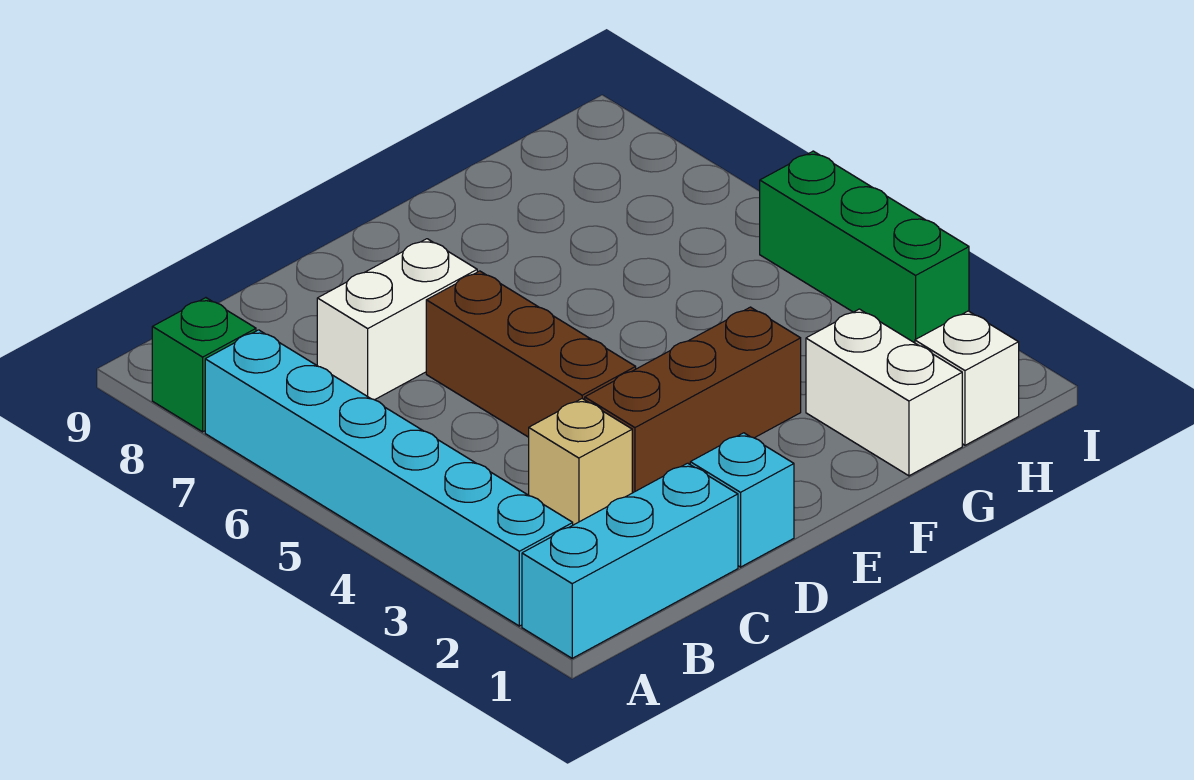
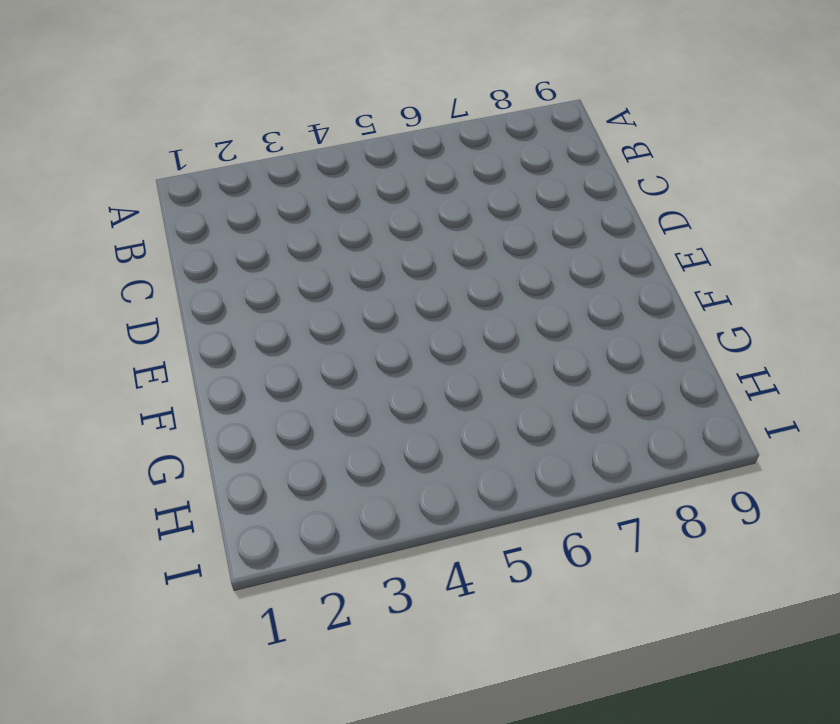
none -> cyan 1x3 brick [522,463,738,658]
none -> cyan 1x6 brick [205,330,573,626]

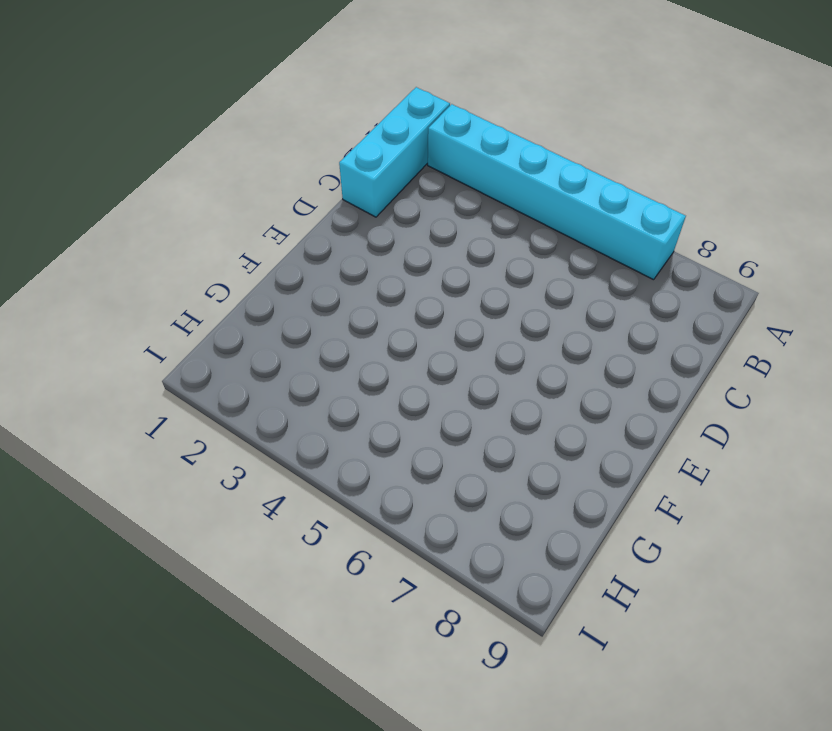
none -> green 1x1 brick [152,298,256,432]
none -> tan 1x1 brick [529,399,632,525]

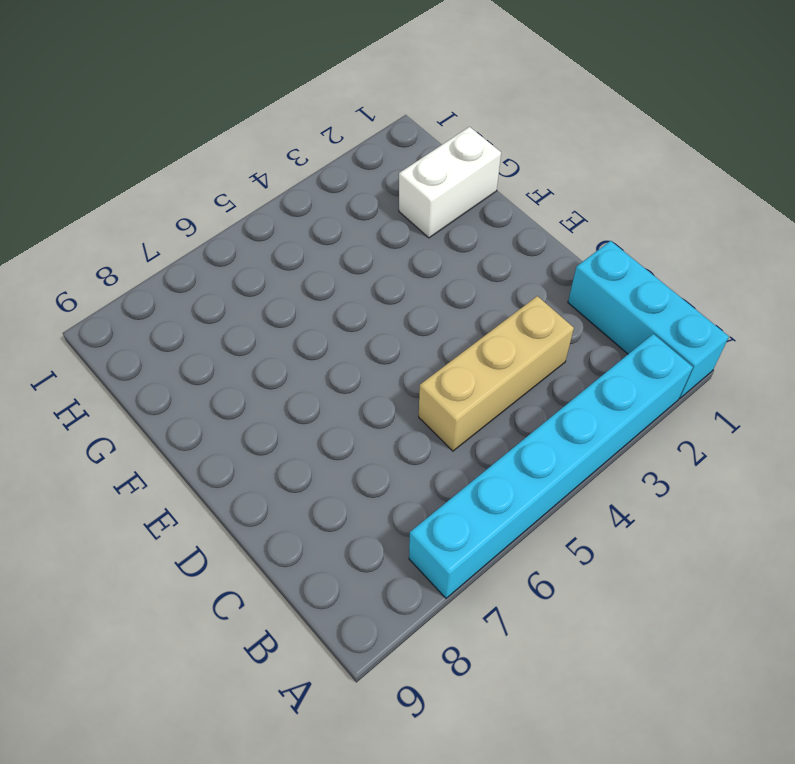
tan 1x3 brick [419,296,574,451] -> tan 1x1 brick [529,399,632,525]
none -> green 1x1 brick [152,298,256,432]
none -> white 1x2 brick [317,239,477,400]

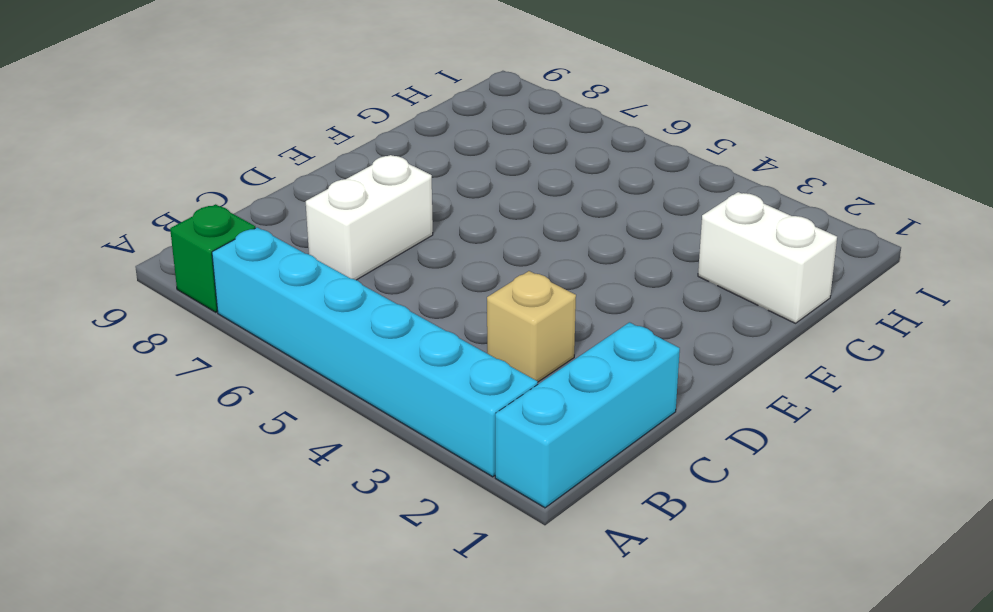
none -> cyan 1x1 brick [690,433,794,567]
none -> brown 1x3 brick [585,307,801,493]

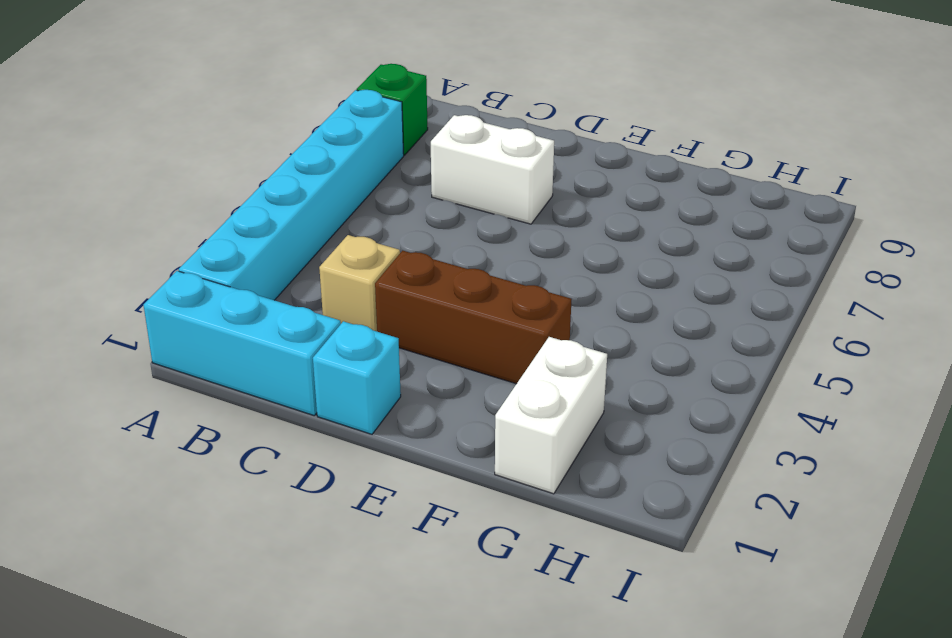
none -> brown 1x3 brick [426,271,636,437]
none -> white 1x1 brick [915,311,1019,445]

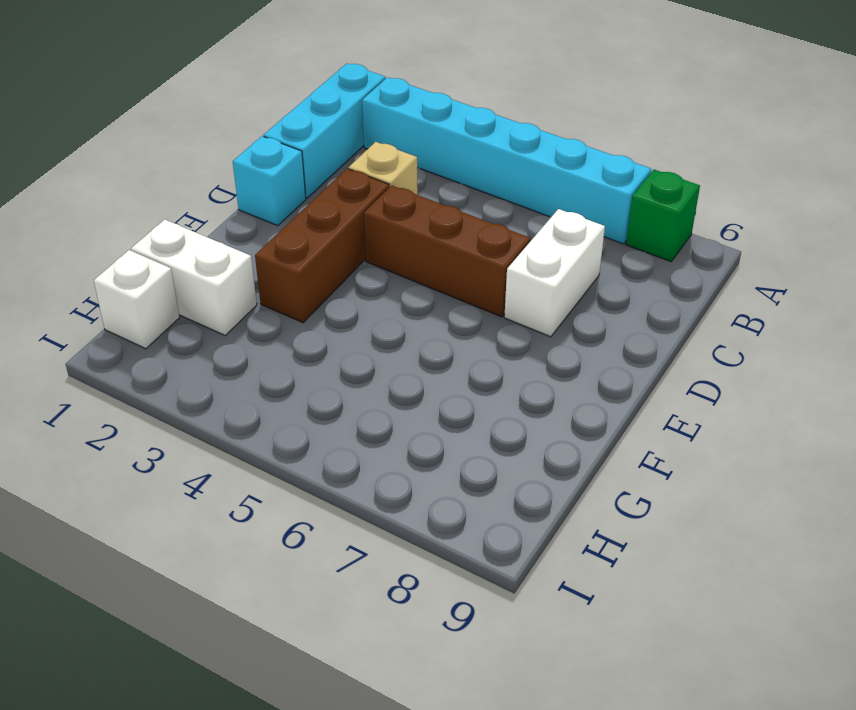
none -> green 1x3 brick [760,151,969,343]

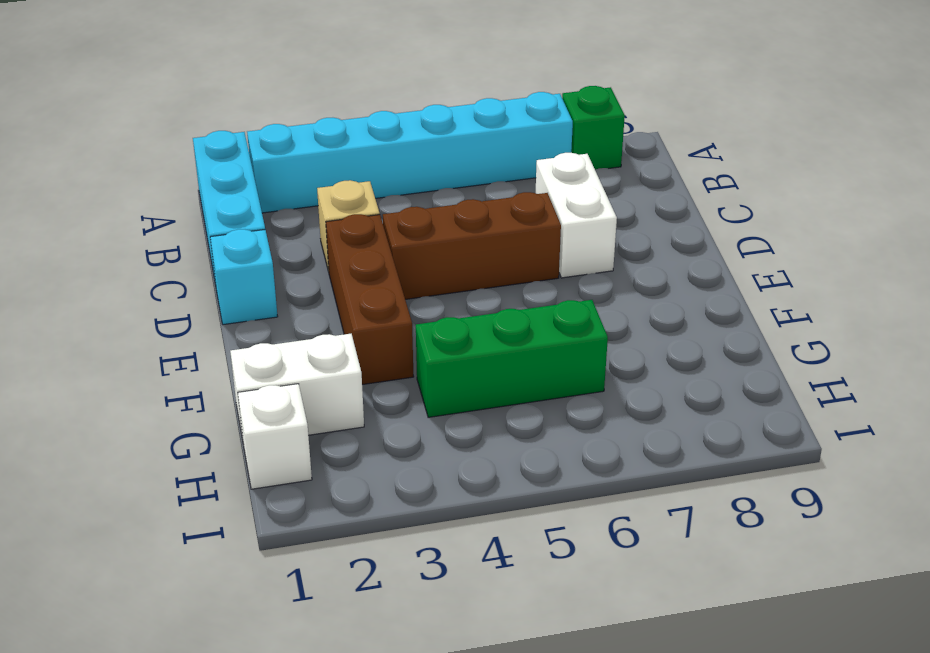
green 1x3 brick [416,300,608,417] -> green 1x3 brick moved to [760,151,969,343]

